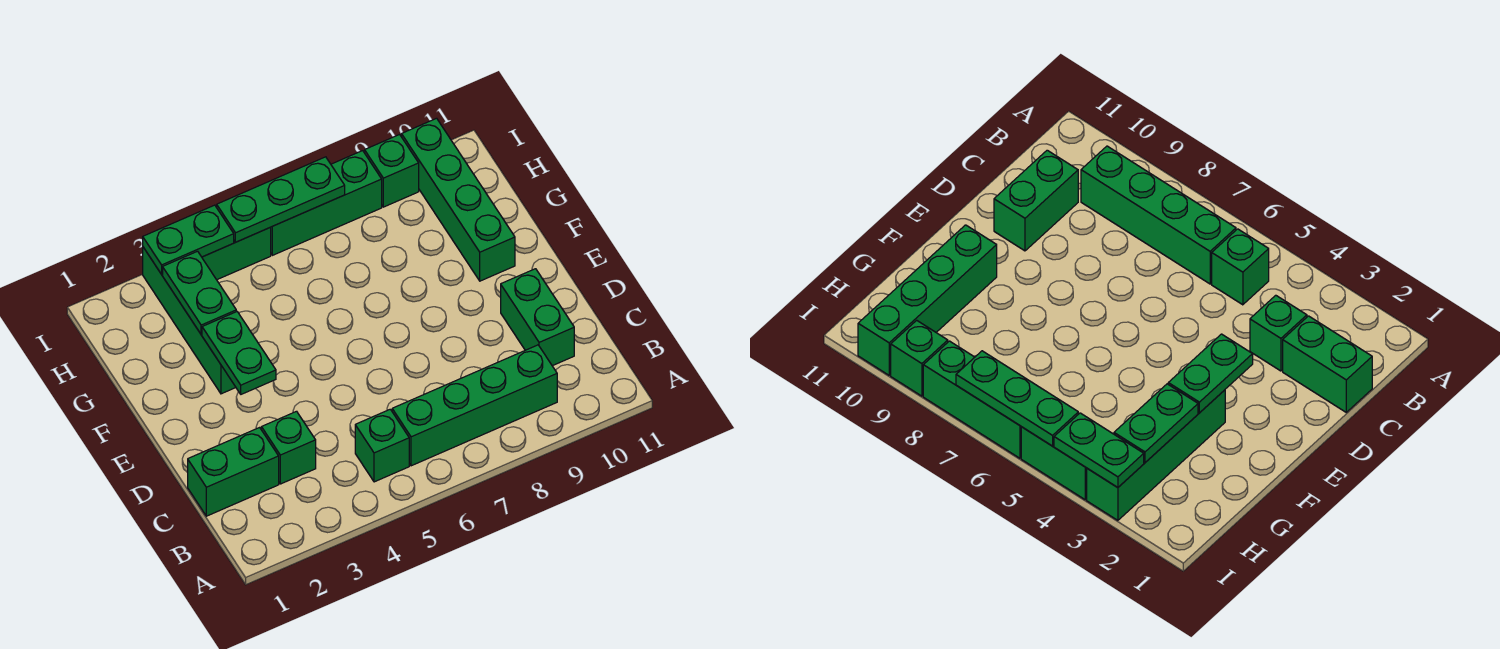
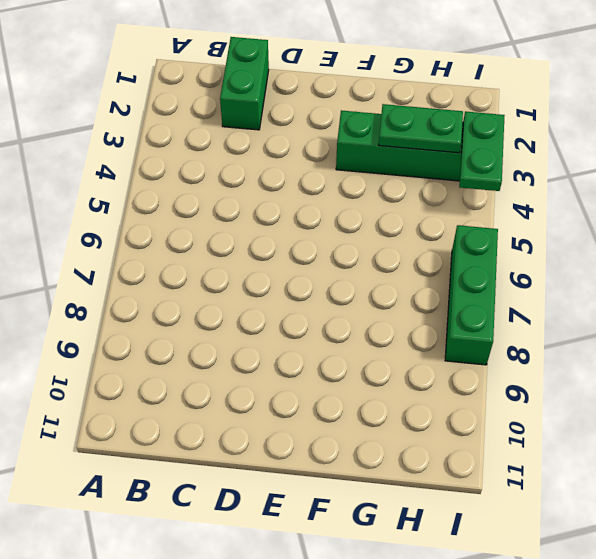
none -> green 1x1 brick [355,409,409,482]
none -> green 1x4 brick [392,345,557,466]
none -> green 1x1 brick [261,411,316,484]

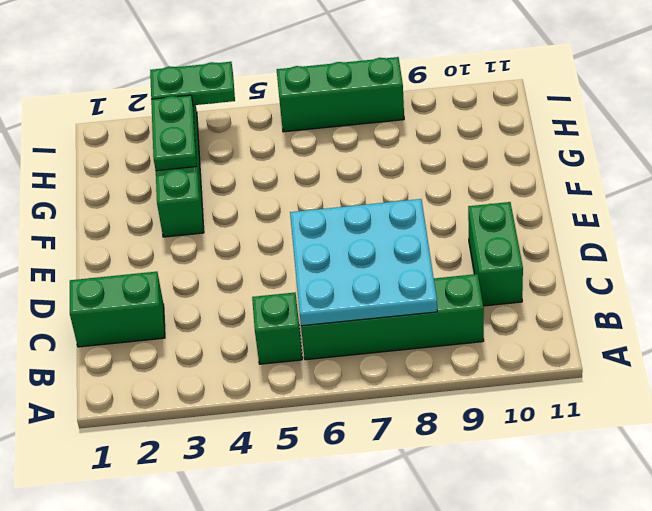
cyan 3x3 plate [290,199,437,326] -> none
none -> green 1x1 brick [261,411,316,484]
none -> green 1x4 brick [402,118,515,281]
none -> green 1x2 brick [202,227,271,280]

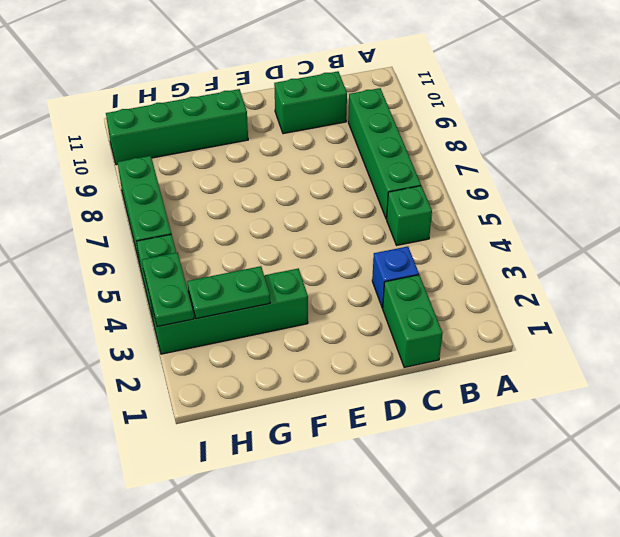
blue 1x1 brick [372,246,419,308] -> green 1x1 brick [261,411,316,484]
none -> green 1x1 brick [365,134,419,207]
none -> green 1x2 plate [202,312,276,394]
none -> green 1x3 plate [217,157,345,242]

